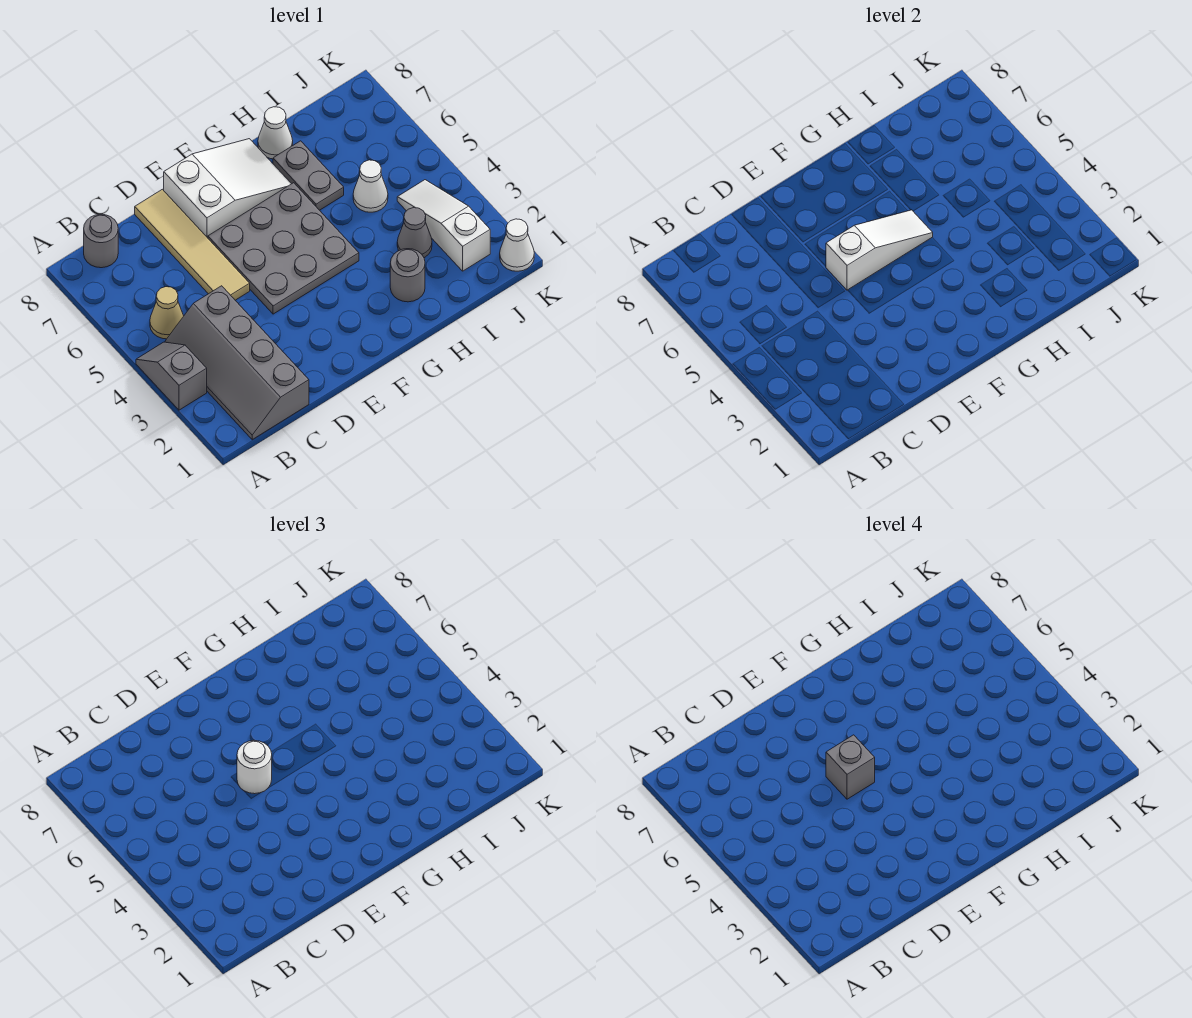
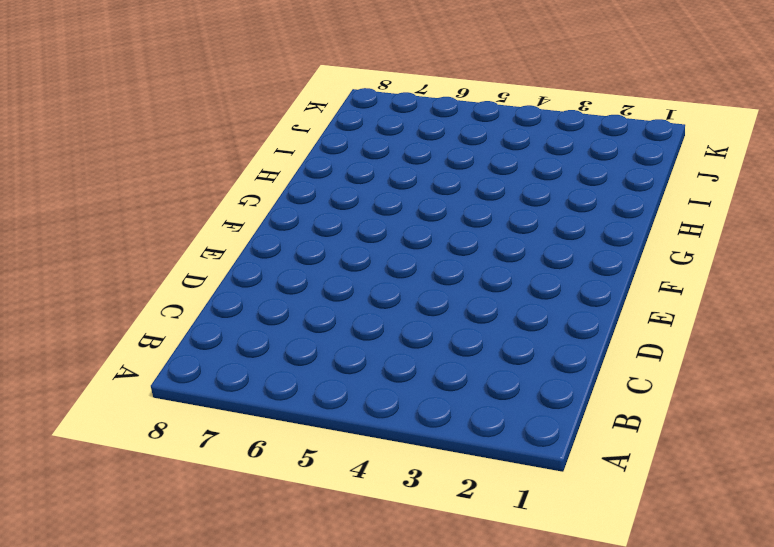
none -> grey 1x2 slope [136,342,207,410]
none -> grey 2x4 slope [165,286,309,439]
none -> tan 1x1 cone [150,287,183,339]

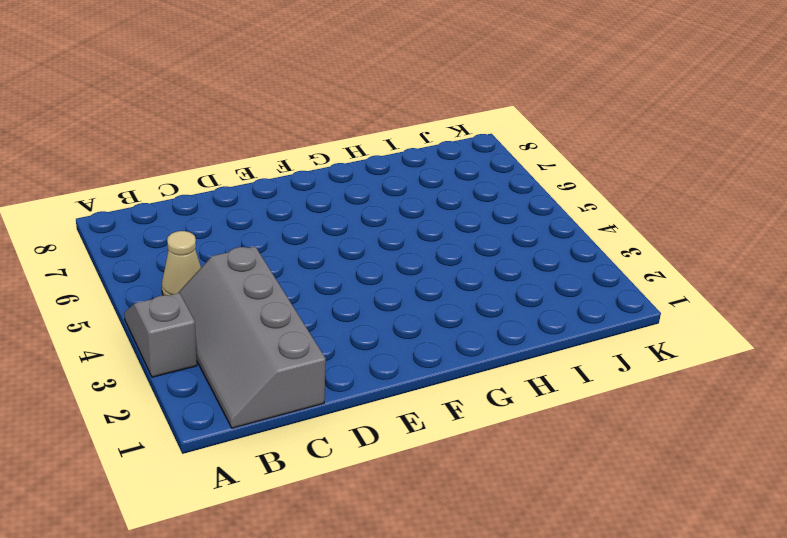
none -> grey 1x1 round brick [84,214,118,268]
none -> tan 1x4 tile [135,189,250,300]
none -> grey 3x3 plate [208,183,359,314]

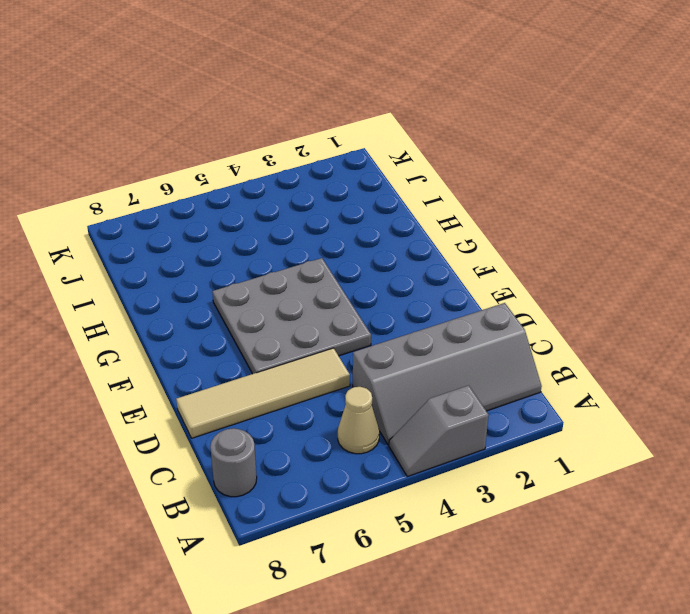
none -> white 2x3 slope [164,139,291,238]
none -> grey 1x1 round brick [390,249,425,302]
none -> grey 1x2 plate [273,141,344,210]

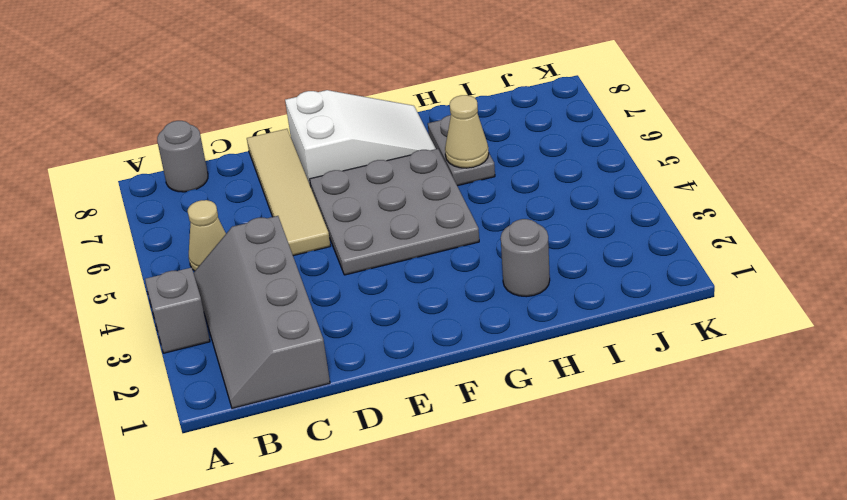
tan 1x1 cone [445,95,489,168] -> none
none -> white 1x1 cone [258,107,293,159]
none -> grey 1x1 cone [397,208,432,258]
none -> white 1x1 cone [353,160,388,212]

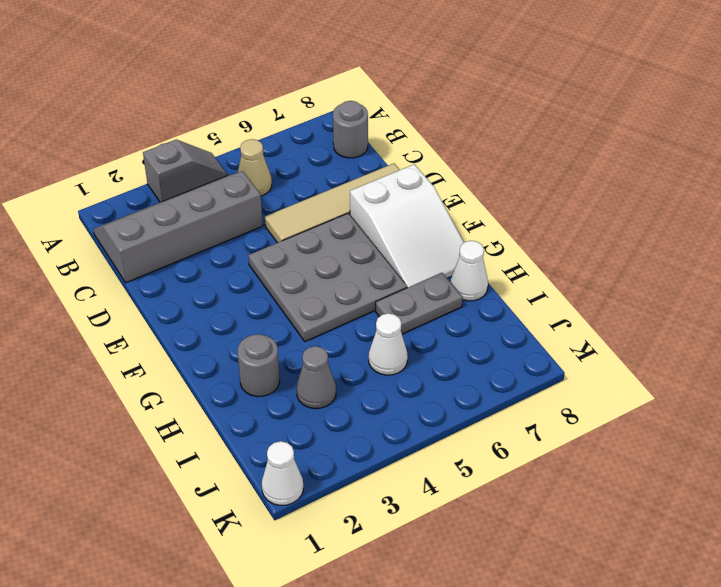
none -> white 1x3 slope [397,180,490,271]
none -> white 1x3 slope [826,210,933,290]
none -> white 1x1 round brick [237,741,272,794]

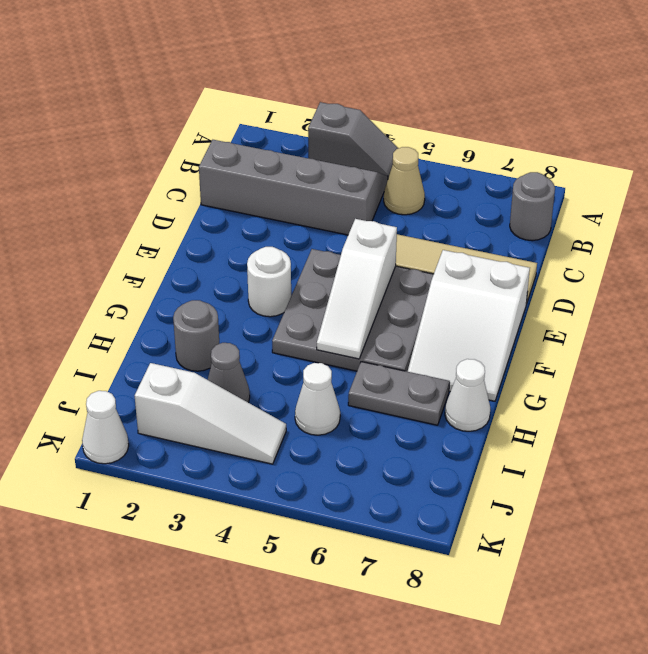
white 1x1 round brick [247,247,291,317] -> white 1x1 round brick moved to [237,741,272,794]
none -> grey 1x1 brick [826,735,875,799]

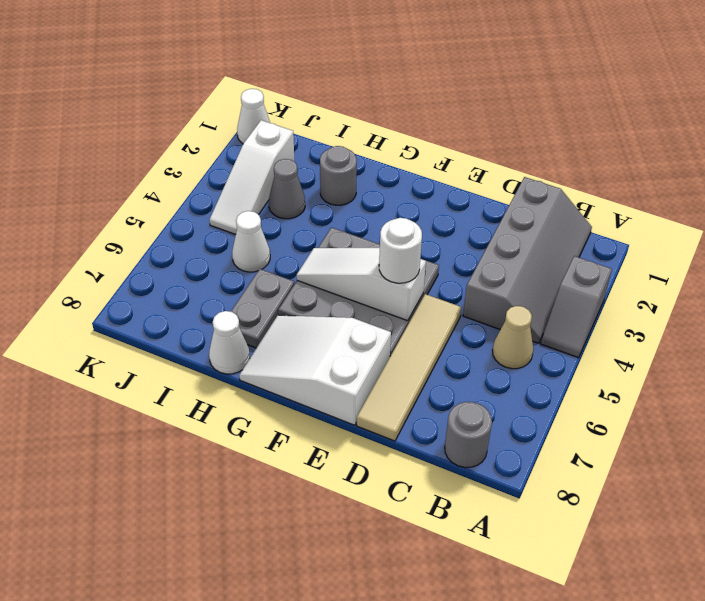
none -> grey 1x1 brick [826,735,875,799]

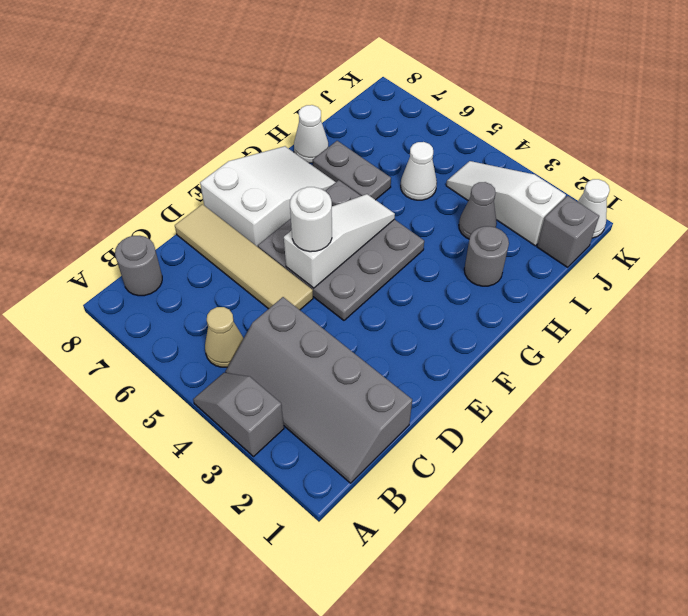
grey 1x1 brick [537,196,599,267] -> grey 1x1 brick moved to [826,735,875,799]

